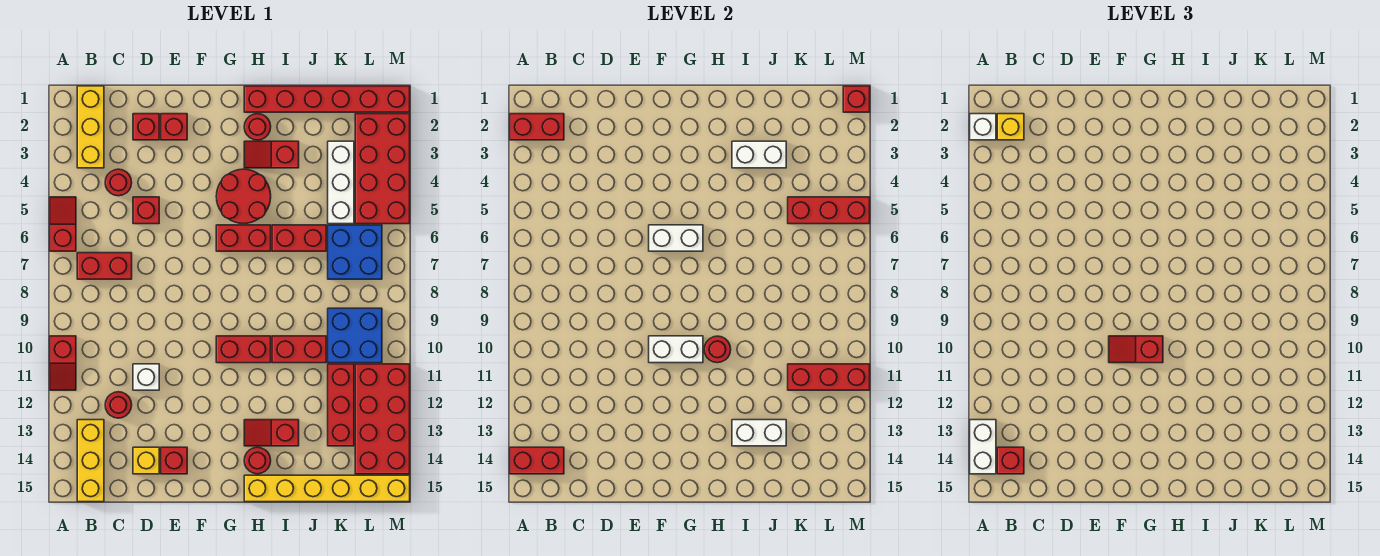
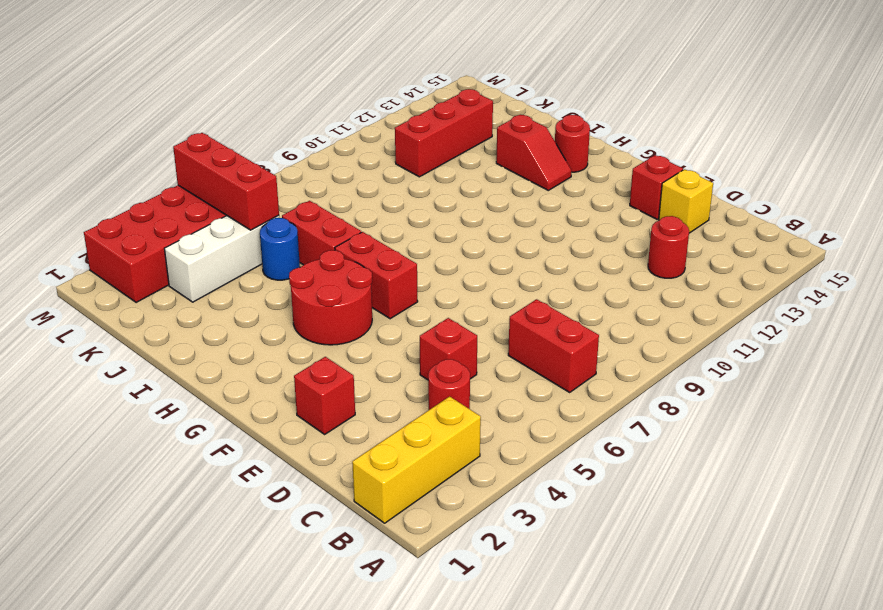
blue 1x1 round brick [260,218,300,280] -> none
none -> red 1x2 slope [50,197,76,251]
none -> red 1x2 slope [50,336,76,390]
none -> yellow 1x3 brick [77,420,104,502]
none -> red 1x1 brick [133,114,159,140]

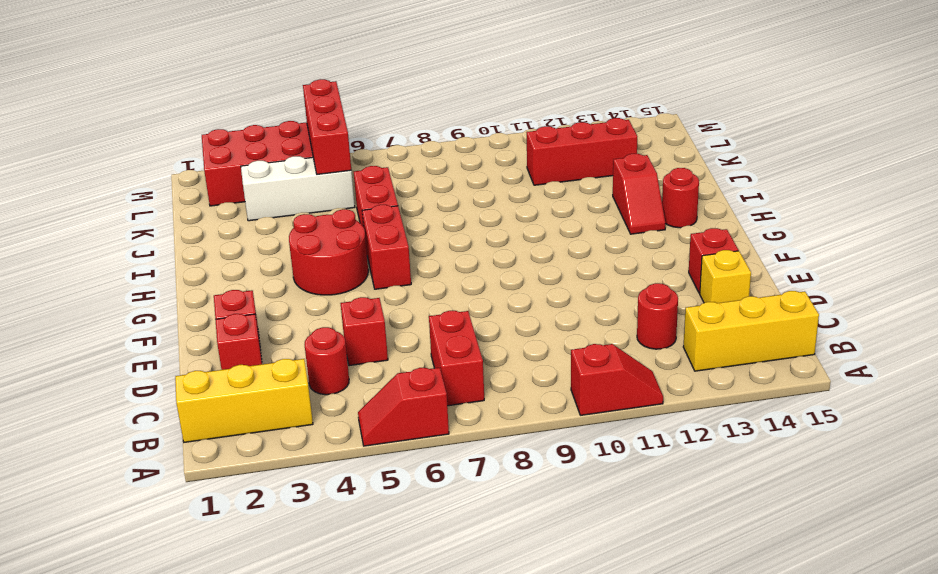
none -> white 1x1 brick [133,364,159,390]
none -> red 1x2 brick [216,336,271,363]
none -> red 1x6 brick [244,86,410,112]
none -> red 1x1 round brick [244,114,271,140]

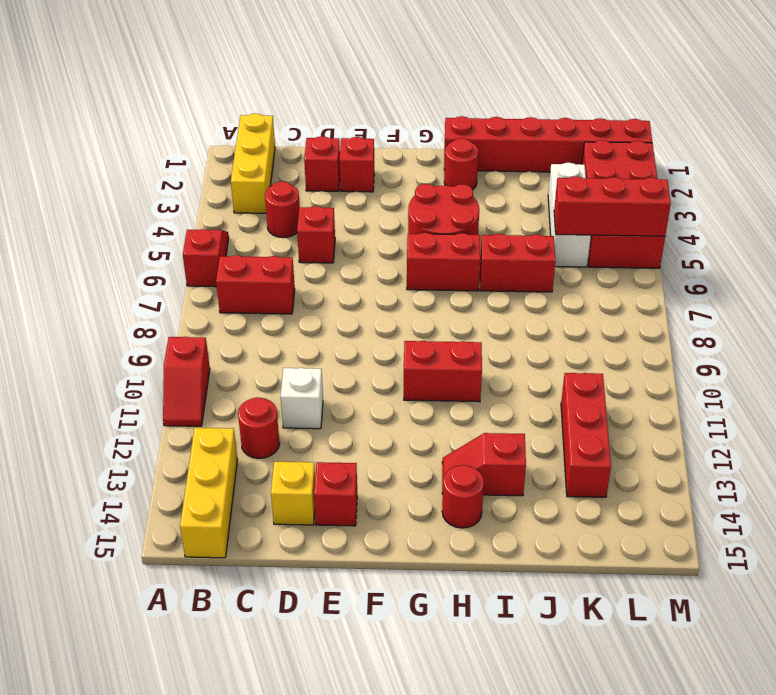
none -> red 1x2 slope [244,141,299,168]
none -> yellow 1x6 brick [244,475,410,502]
none -> red 1x2 brick [272,336,326,363]
none -> blue 2x2 brick [328,225,382,279]

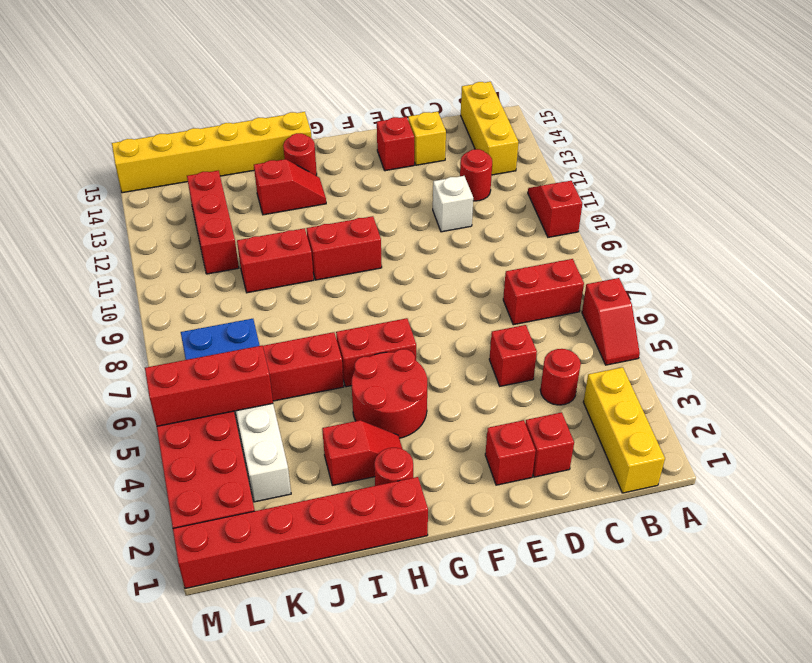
none -> blue 2x2 brick [328,308,382,363]
none -> red 2x4 brick [355,364,410,474]
none -> red 1x2 brick [510,114,564,140]
none -> red 1x2 brick [510,447,564,474]

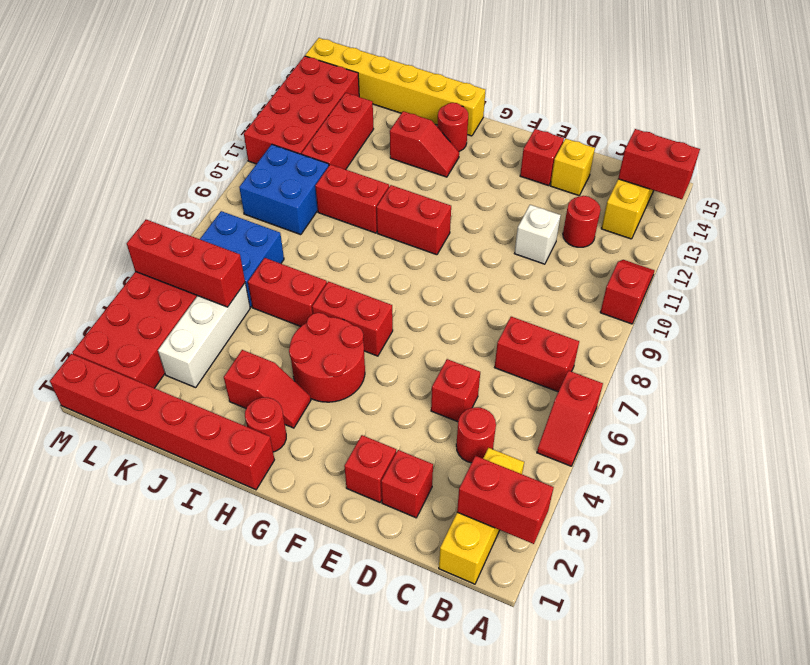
none -> white 1x2 brick [649,225,703,251]
none -> white 1x2 brick [649,336,703,363]
none -> red 1x1 round brick [704,336,731,363]
none -> white 1x2 brick [732,141,786,168]

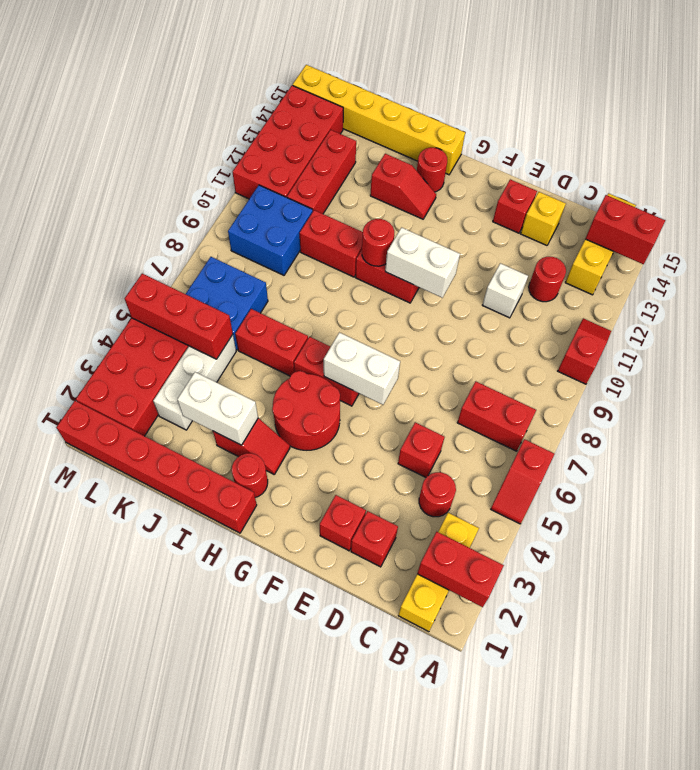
none -> white 1x2 brick [732,420,786,446]
none -> red 1x3 brick [788,364,870,390]
none -> red 1x1 brick [843,86,870,112]
none -> white 1x1 brick [970,114,996,140]

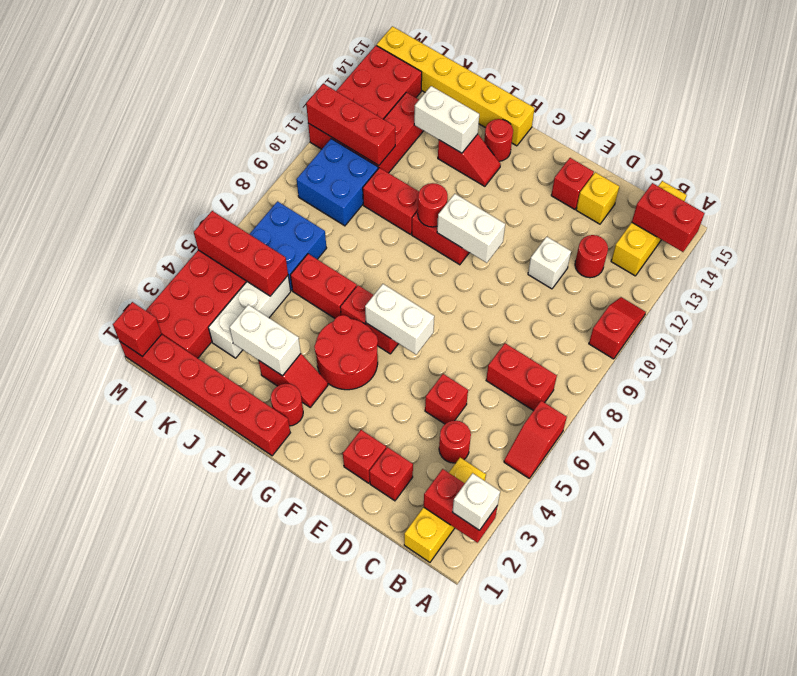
none -> white 1x2 brick [970,420,996,474]
none -> yellow 1x1 brick [997,114,1024,140]
none -> red 1x1 brick [997,447,1024,474]
none -> red 1x2 slope [1109,336,1163,363]

